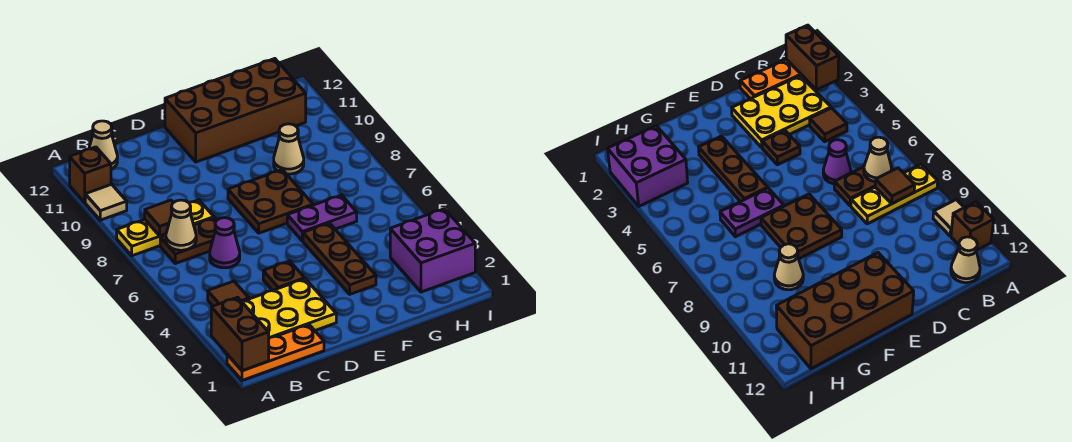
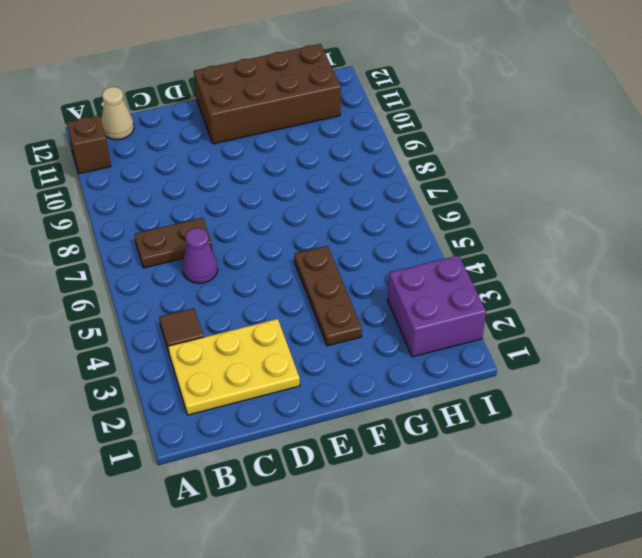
none -> orange 1x3 plate [227,325,324,380]
none -> yellow 1x3 plate [117,200,214,256]
none -> tan 1x1 tile [85,184,127,220]

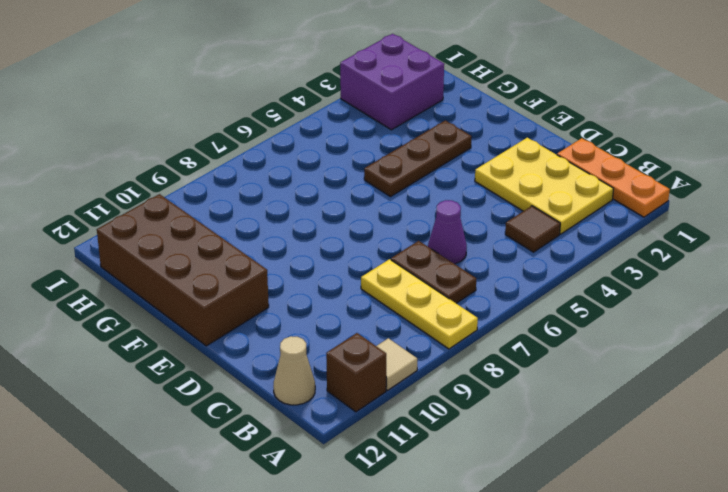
none -> brown 1x1 plate [263,261,305,290]
none -> brown 2x2 plate [228,170,313,233]
none -> purple 1x2 plate [287,195,357,241]

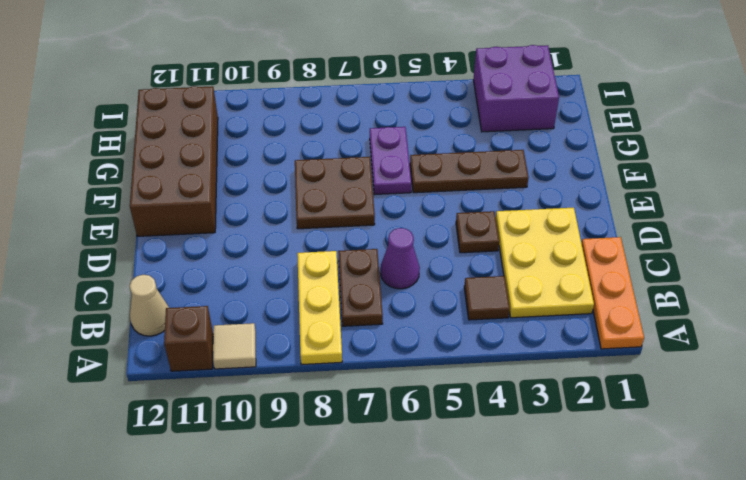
none -> tan 1x1 cone [274,124,304,174]
none -> brown 1x2 brick [211,297,269,371]
none -> tan 1x1 cone [166,200,196,250]

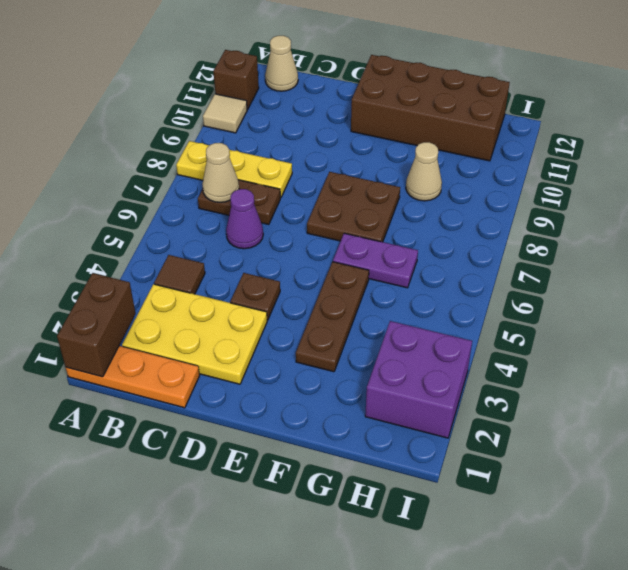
none -> brown 1x1 tile [145,200,173,236]

